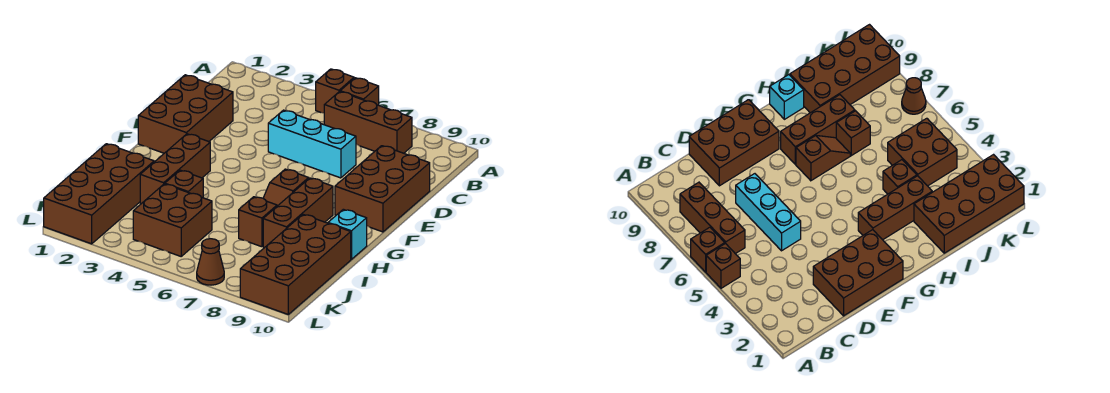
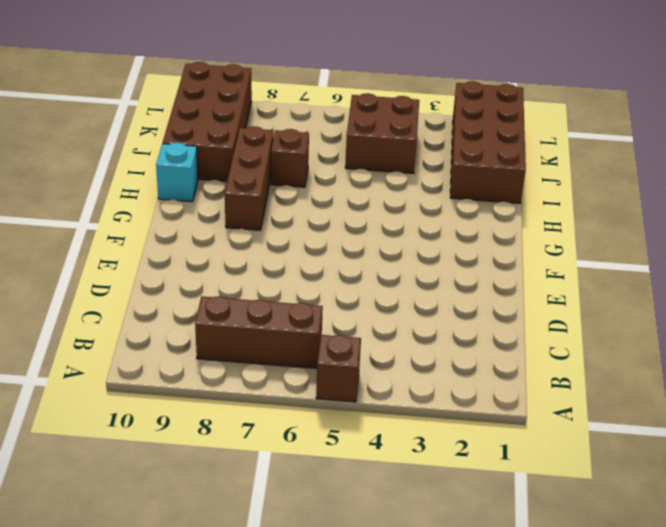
none -> brown 1x1 brick [340,78,379,105]
none -> brown 2x3 brick [138,75,233,153]
none -> cyan 1x3 brick [268,110,356,178]

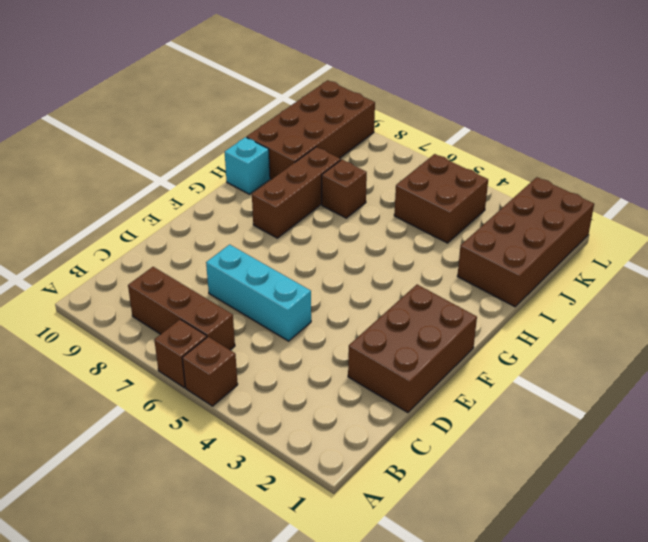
none -> brown 2x3 brick [335,146,430,232]
none -> brown 1x3 brick [140,134,210,204]
none -> brown 1x2 slope [263,169,309,206]

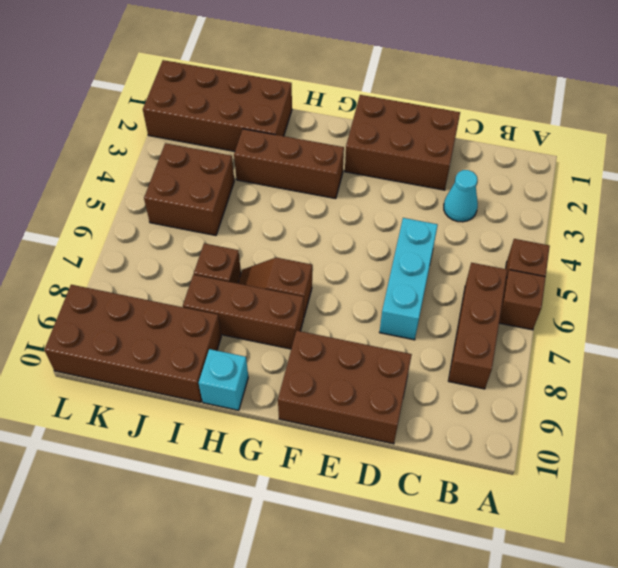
cyan 1x1 cone [444,170,478,222] -> none
none -> brown 1x1 brick [165,170,203,198]
none -> brown 1x1 cone [197,239,224,285]

